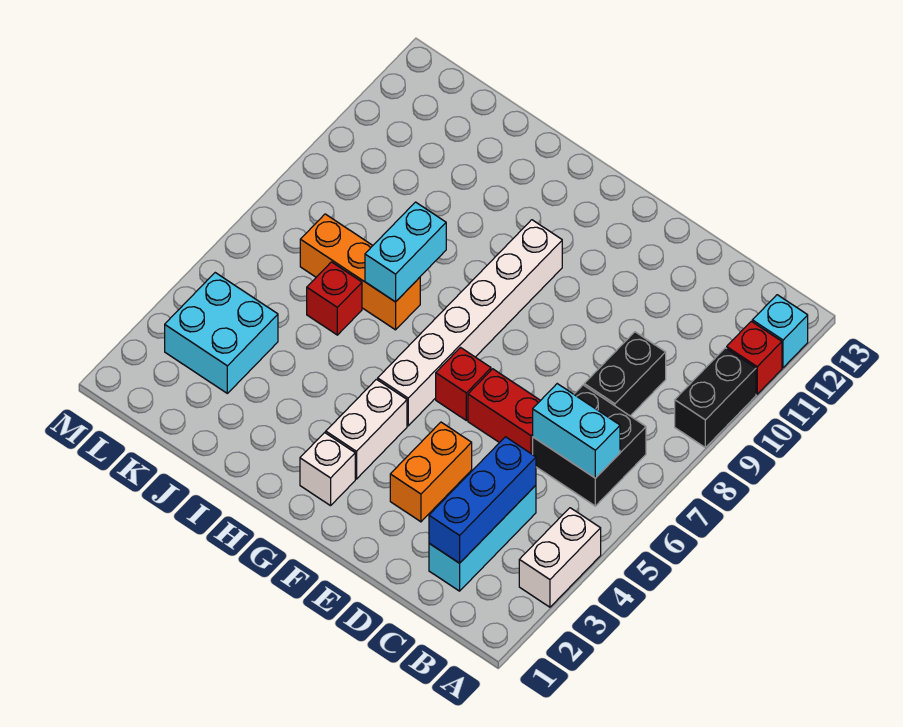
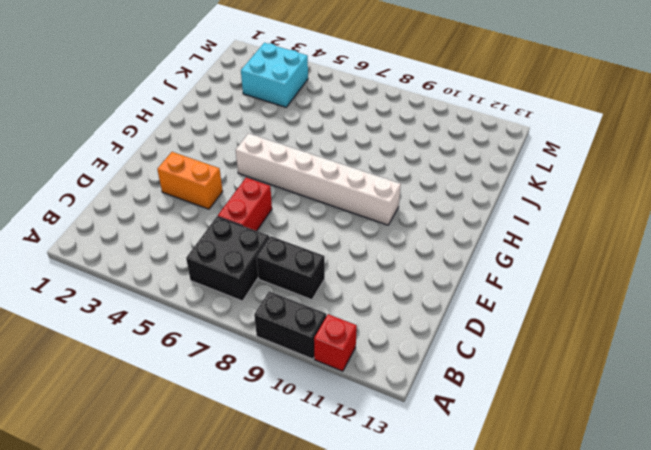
none -> white 1x2 brick [519,508,601,607]
none -> cyan 1x1 brick [752,295,808,368]
none -> cyan 1x3 brick [429,485,536,591]

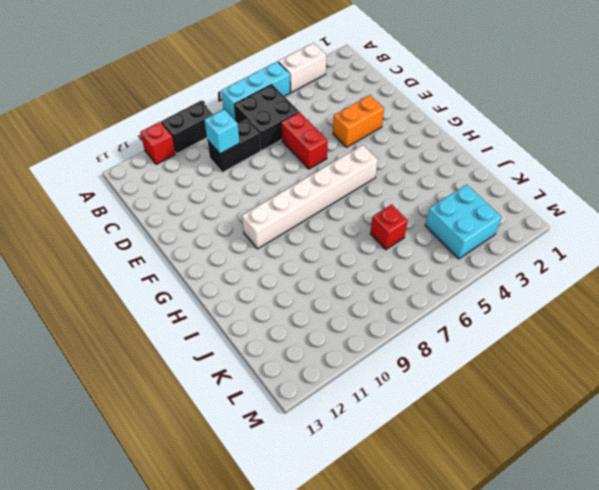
cyan 1x3 brick [221,62,290,121] -> cyan 1x3 brick moved to [429,485,536,591]
cyan 1x1 brick [204,109,240,154] -> cyan 1x1 brick moved to [752,295,808,368]
none -> red 1x1 brick [436,348,491,420]
none -> white 1x1 brick [300,433,355,506]
none -> white 1x2 brick [326,379,407,479]

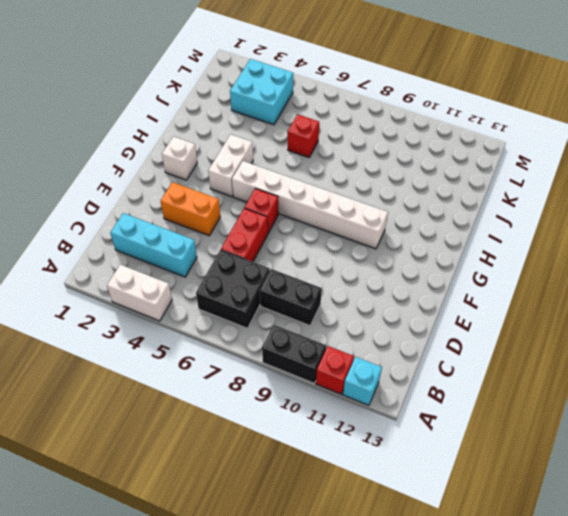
white 1x2 brick [208,134,253,197] -> white 1x2 brick turned to [326,379,407,479]
none -> orange 1x3 brick [300,214,420,330]
none -> cyan 1x2 brick [533,384,620,478]
none -> blue 1x3 brick [429,437,536,563]

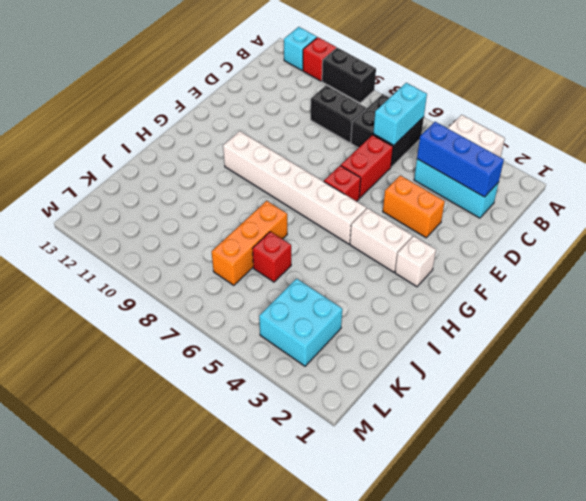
none -> cyan 1x2 brick [365,202,446,302]

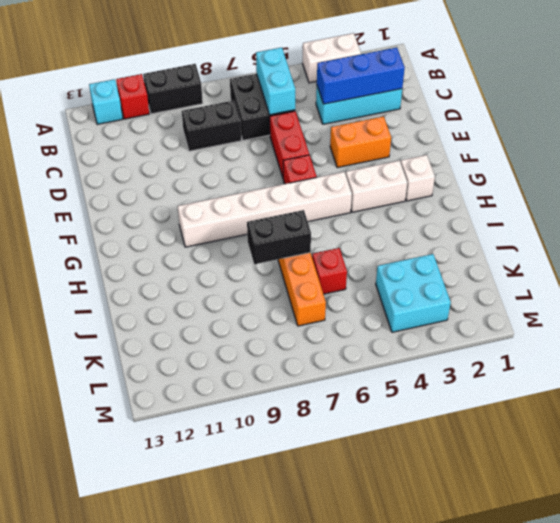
black 1x2 brick [247,210,311,264] -> cyan 1x2 brick [365,202,446,302]

